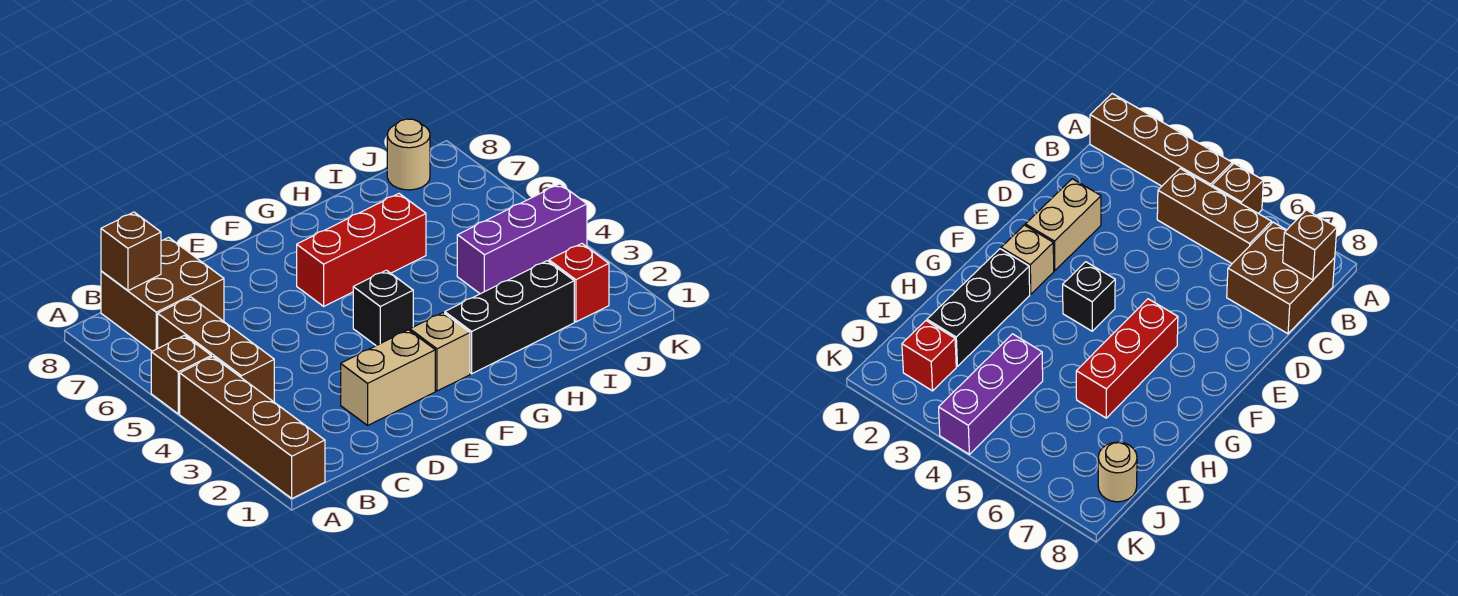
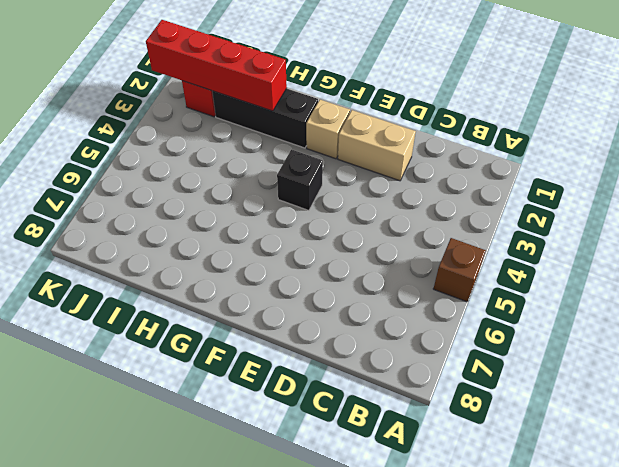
red 1x4 brick [146,20,287,111] -> none
none -> brown 1x4 brick [180,357,325,498]
none -> brown 1x3 brick [158,297,274,402]
none -> brown 2x2 brick [101,237,224,351]

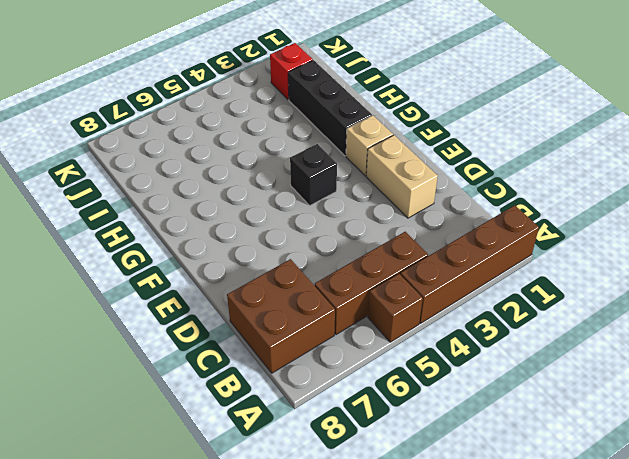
none -> red 1x3 brick [297,194,426,306]
none -> purple 1x3 brick [457,184,587,294]
none -> tan 1x1 round brick [387,119,430,190]

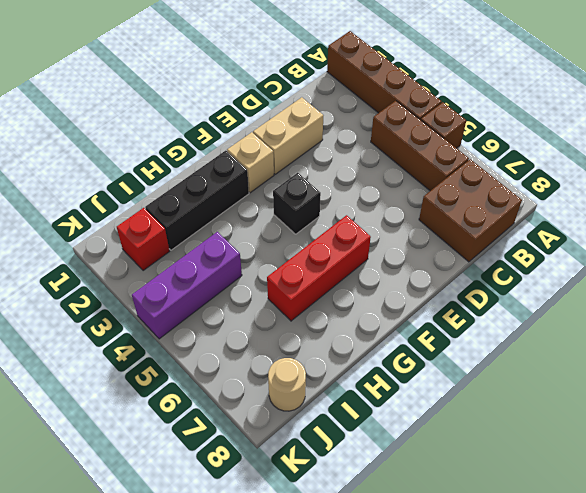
none -> brown 1x1 brick [101,212,161,291]

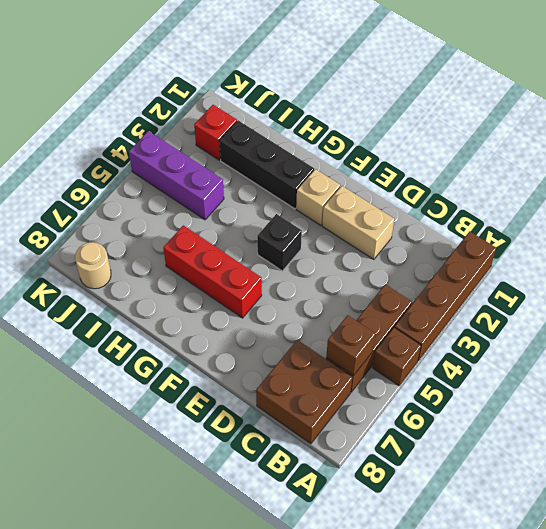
brown 1x1 brick [326,315,375,376] -> brown 1x1 brick moved to [101,212,161,291]

